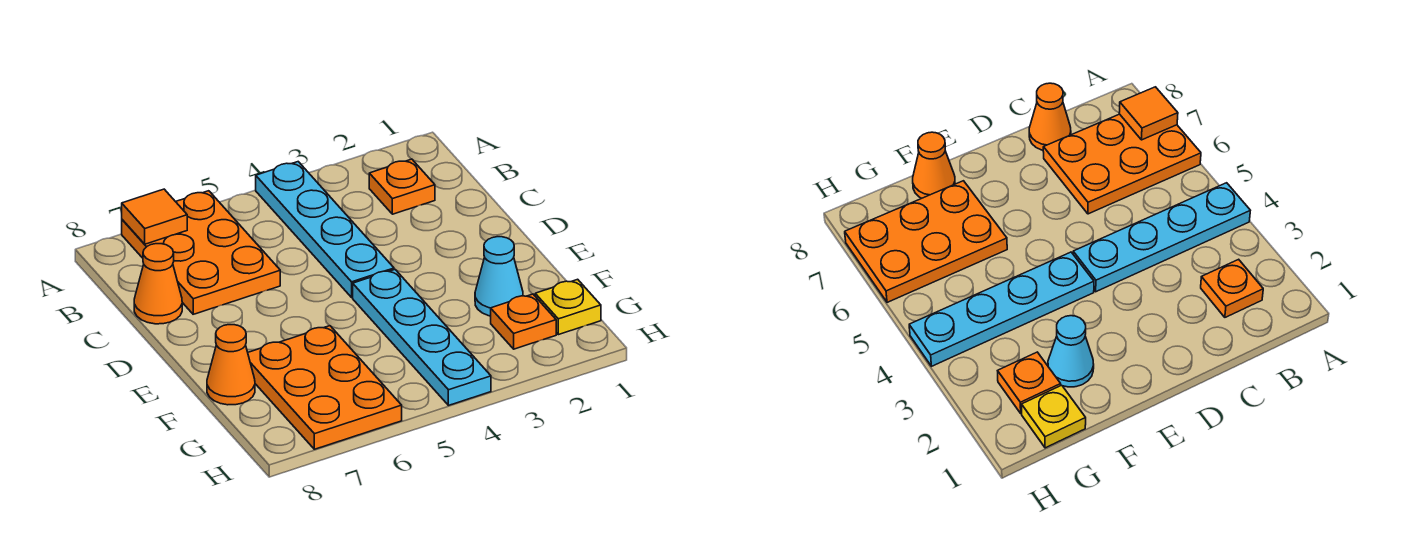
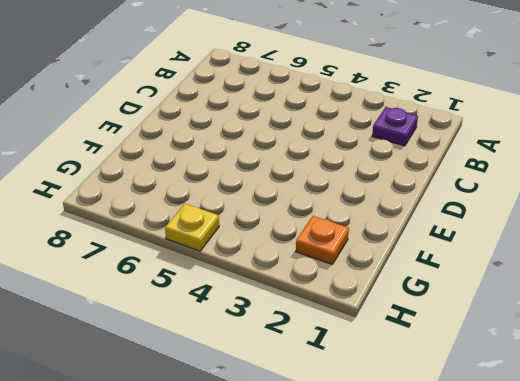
purple 1x1 plate [372,107,418,146] -> orange 1x1 plate [369,159,435,214]
yellow 1x1 plate [165,204,219,251] -> yellow 1x1 plate moved to [535,279,601,335]
none -> cyan 1x4 plate [256,162,394,297]
none -> orange 2x3 plate [122,191,280,314]

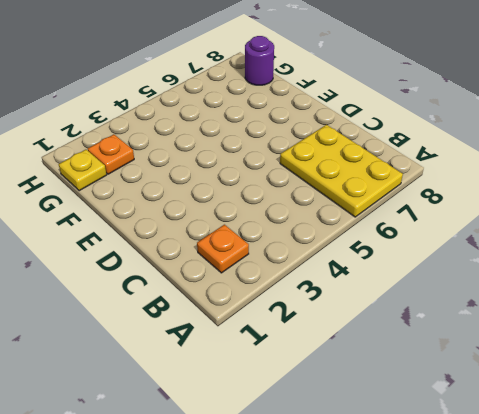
yellow 2x3 plate [280,125,403,217] -> orange 2x3 plate [122,191,280,314]
purple 1x1 round brick [245,36,274,85] -> none
none -> cyan 1x4 plate [256,162,394,297]
none -> orange 1x1 cone [134,244,182,324]

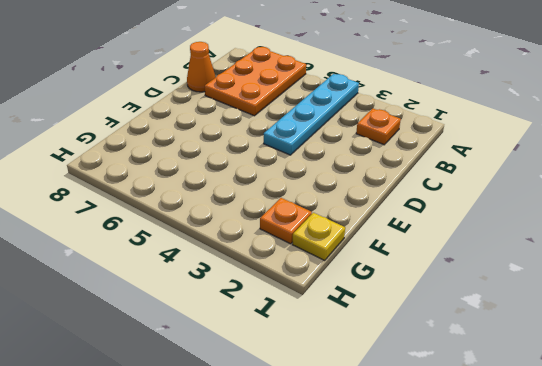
none -> cyan 1x4 plate [353,269,491,405]
none -> cyan 1x1 cone [475,237,523,316]

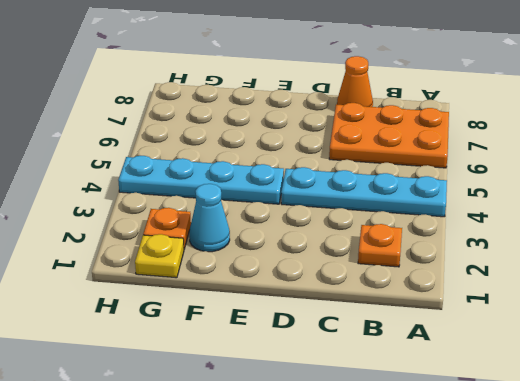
none -> orange 2x3 plate [248,326,402,449]
none -> orange 1x1 cone [207,325,255,405]

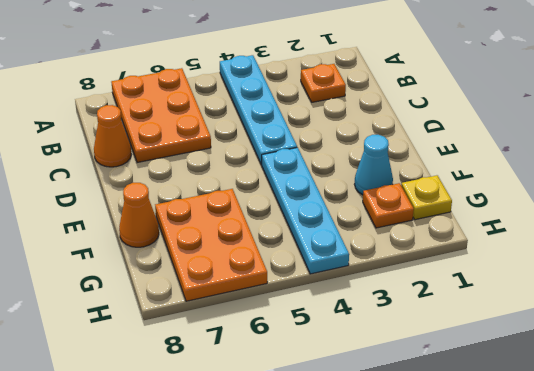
none -> orange 1x1 tile [122,189,187,244]

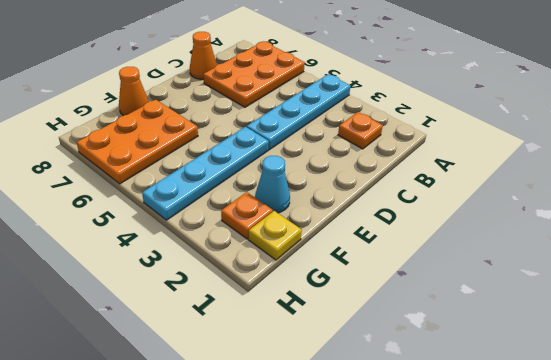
none -> orange 1x1 tile [122,189,187,244]

